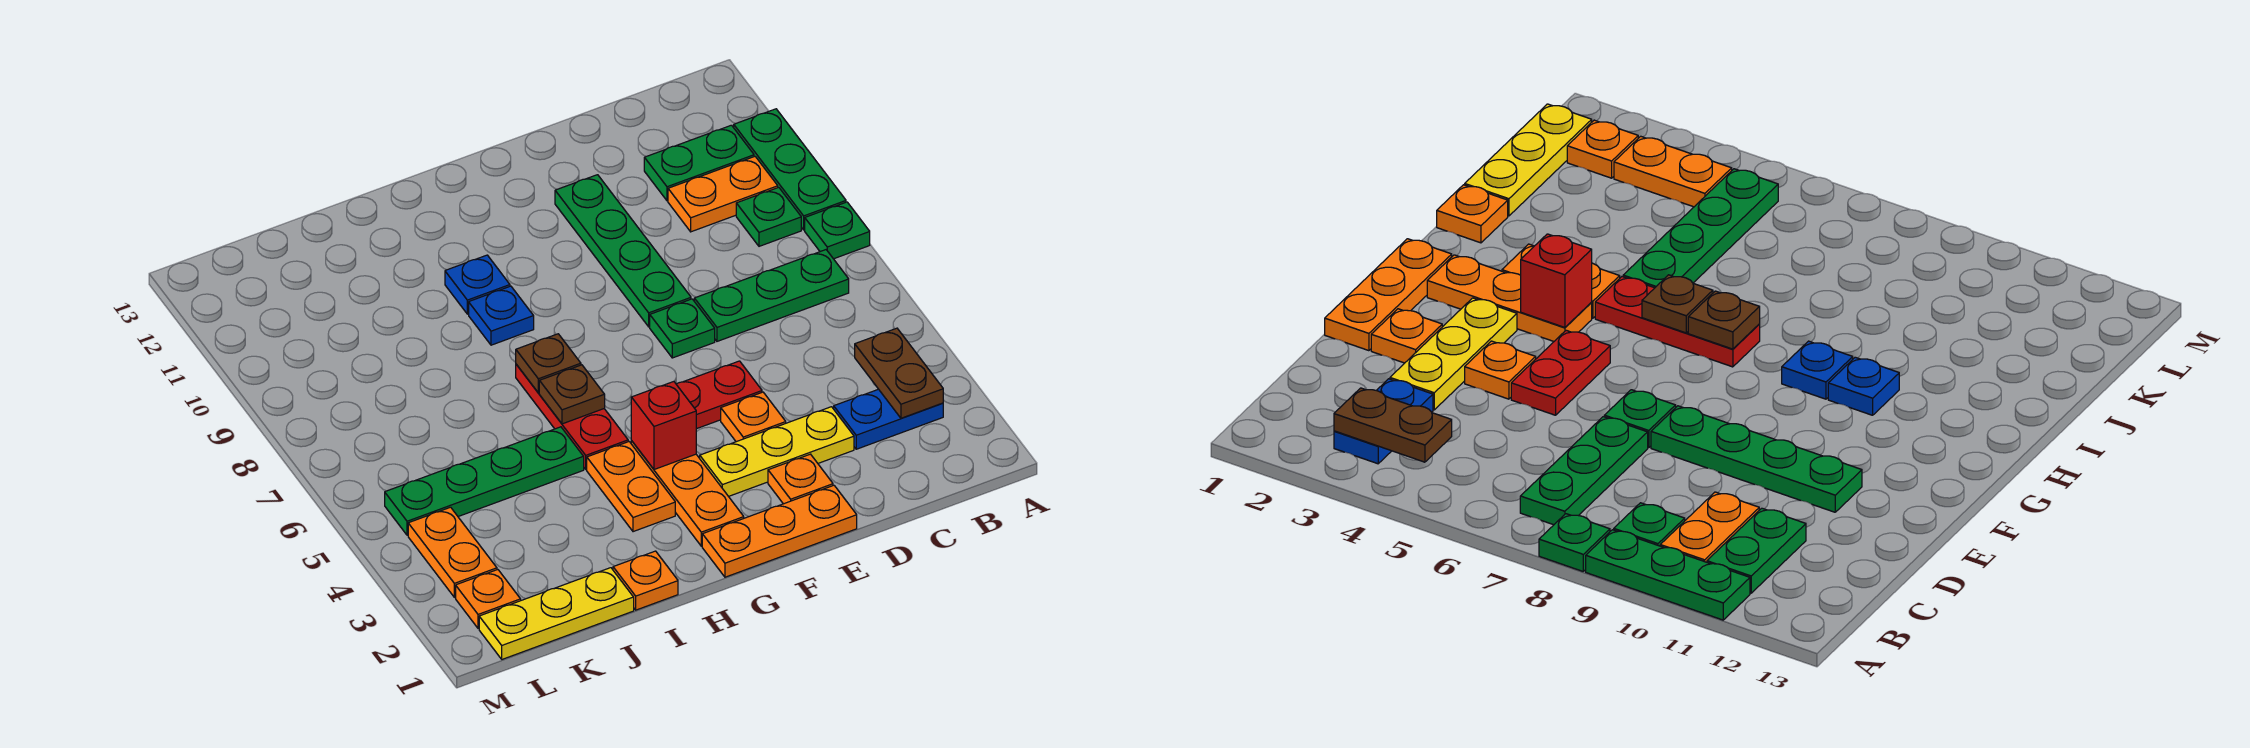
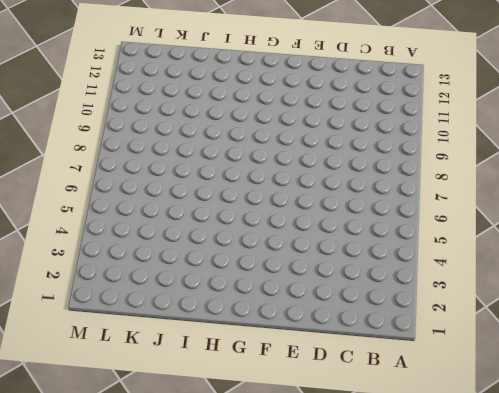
none -> green 1x1 plate [805,202,870,259]
none -> green 1x3 plate [734,109,846,230]
none -> blue 1x2 plate [834,389,943,449]

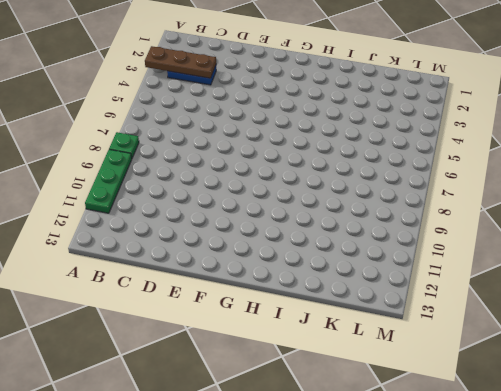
brown 1x3 plate [145,46,216,78] -> brown 1x2 plate [855,328,943,418]
none -> green 1x3 plate [694,250,849,341]
none -> green 1x1 plate [736,187,801,246]
none -> orange 1x2 plate [668,157,778,232]

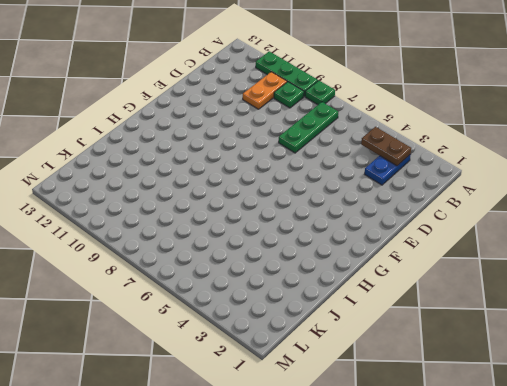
none -> green 1x2 plate [644,125,754,201]
none -> yellow 1x3 plate [700,407,854,496]
none -> orange 1x3 plate [702,485,857,577]

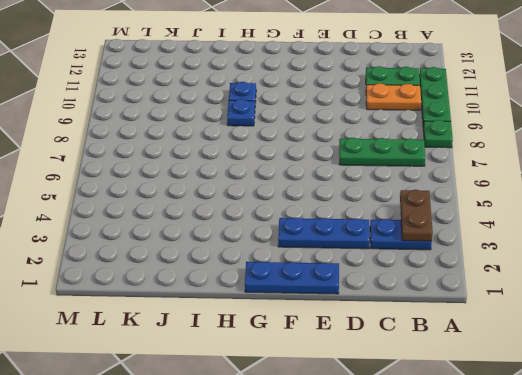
blue 1x3 plate [278,218,370,249] -> yellow 1x3 plate [700,407,854,496]
blue 1x3 plate [245,262,339,294] -> orange 1x3 plate [702,485,857,577]
none -> green 1x1 plate [736,187,801,246]
none -> orange 1x1 plate [768,454,833,504]
none -> orange 1x1 plate [721,392,786,442]

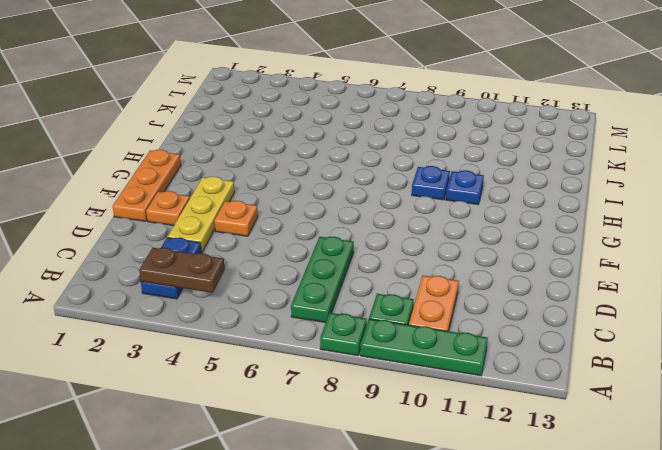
none -> green 1x2 plate [644,125,754,201]
none -> red 1x2 plate [676,361,762,429]
none -> green 1x1 plate [650,299,715,358]

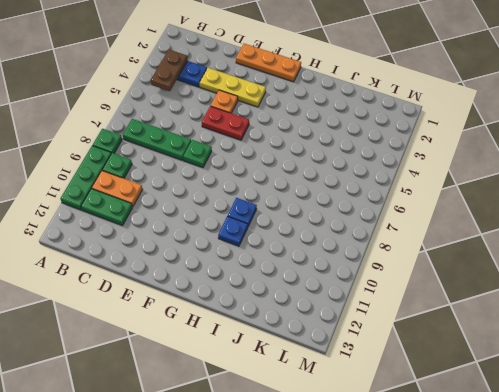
none -> orange 1x1 plate [768,454,833,504]
none -> green 1x4 plate [555,175,691,327]
none -> orange 1x3 plate [631,441,744,546]

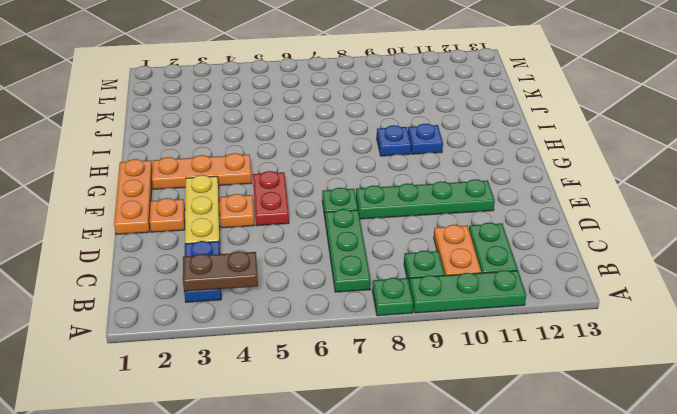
none -> orange 1x2 plate [587,442,675,532]
none -> red 1x3 plate [516,364,628,469]
none -> orange 1x1 plate [613,551,678,610]

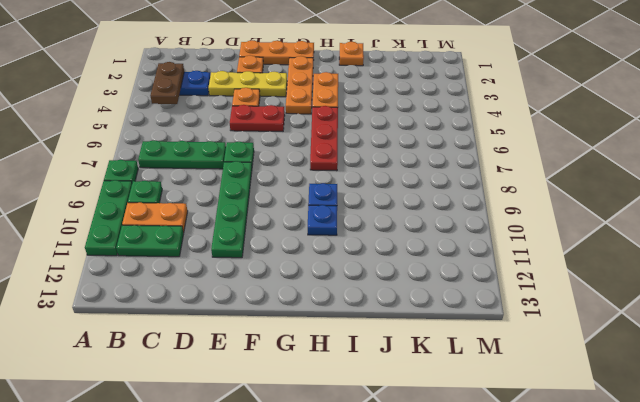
none -> green 1x4 plate [385,427,584,535]
none -> yellow 1x3 plate [479,568,634,659]
none -> orange 1x1 plate [456,570,521,628]

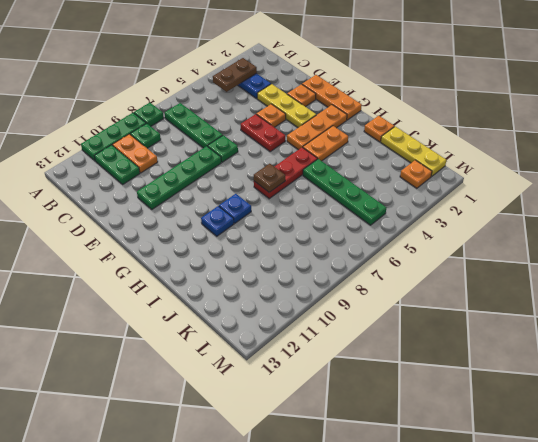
none -> orange 1x2 plate [408,507,497,597]
none -> red 1x1 brick [631,382,696,470]
none -> brown 1x1 plate [539,365,605,424]

